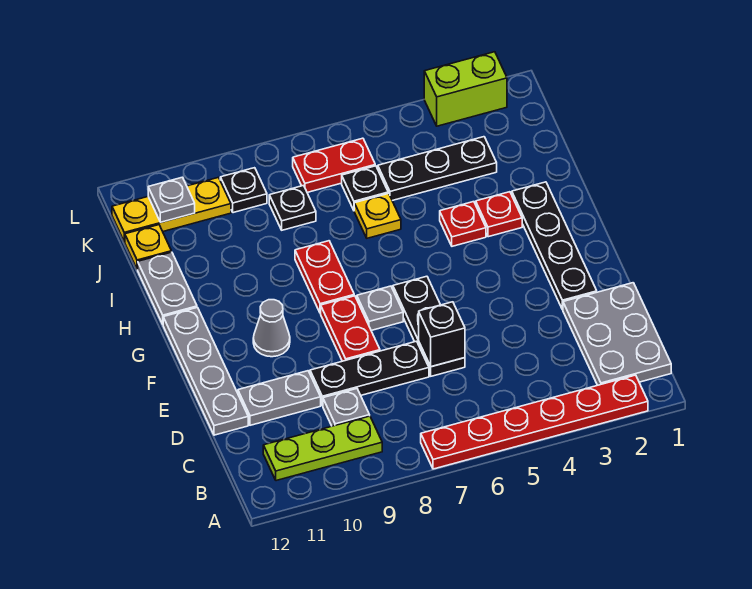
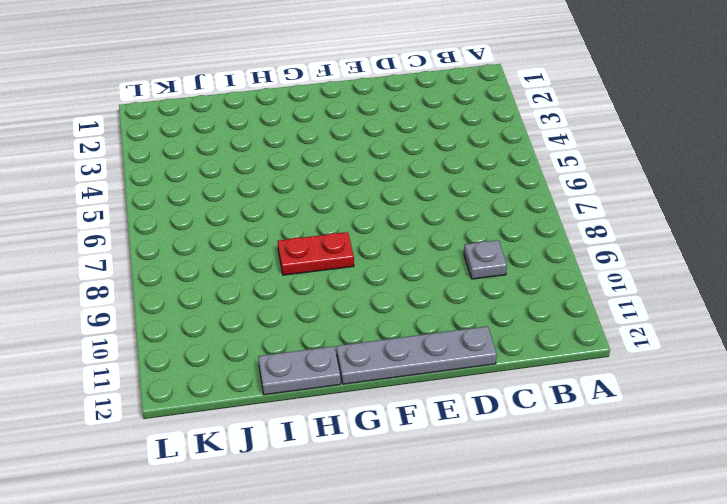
none -> red 1x6 plate [421,375,648,469]
none -> grey 2x3 plate [563,283,671,385]
none -> lime 1x3 plate [263,416,382,481]

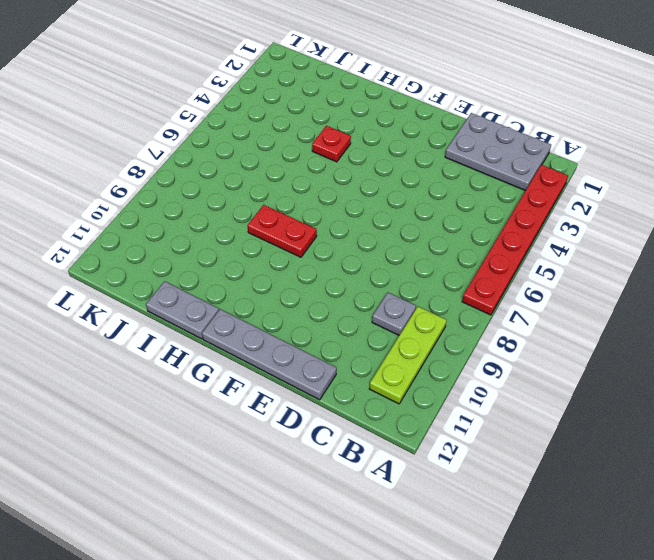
none -> black 1x3 plate [393,276,465,376]
none -> black 1x3 plate [310,341,429,406]
none -> grey 1x2 plate [238,371,321,425]

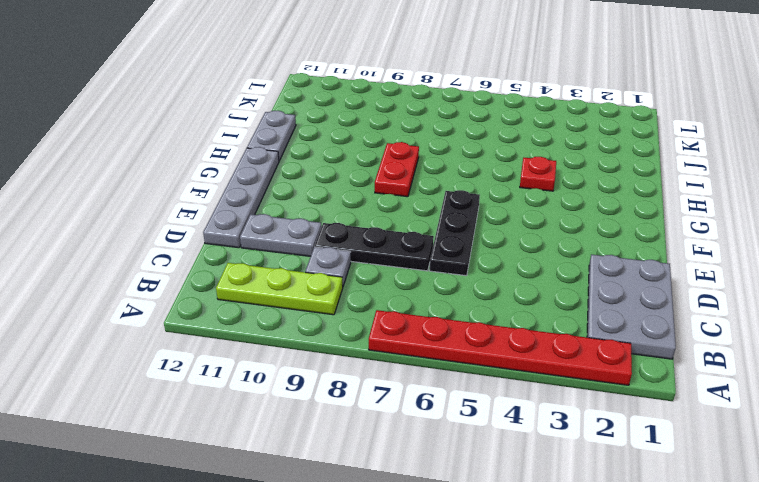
none -> black 1x4 plate [512,182,597,310]
none -> red 1x2 plate [321,296,380,361]
none -> grey 1x1 plate [357,286,403,331]

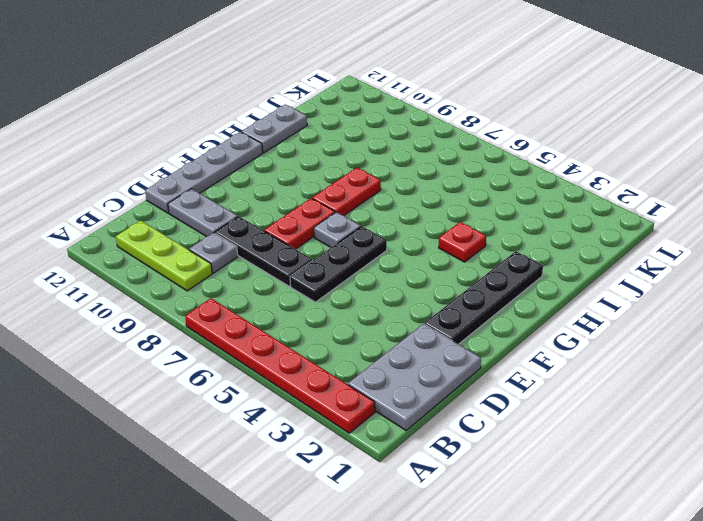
none -> grey 1x1 cone [253,300,290,357]
none -> red 1x1 plate [476,192,522,237]
none -> yellow 1x1 plate [354,193,401,238]

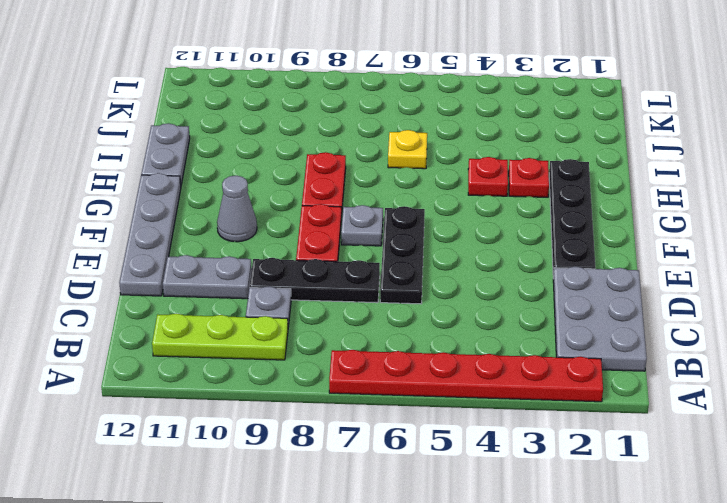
none -> black 1x3 plate [378,137,497,201]
none -> black 1x1 plate [342,166,388,210]
none -> black 1x1 plate [269,185,316,230]

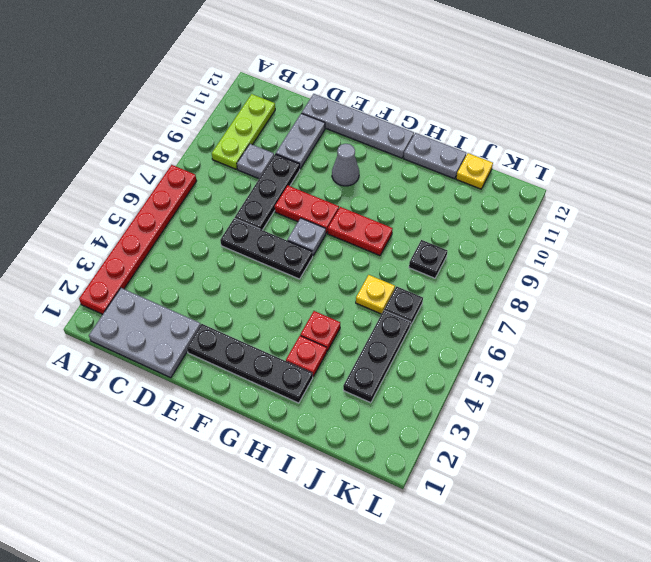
none -> red 1x2 plate [293,138,375,192]
none -> black 1x1 plate [220,168,267,213]
none -> yellow 1x3 plate [112,177,231,242]

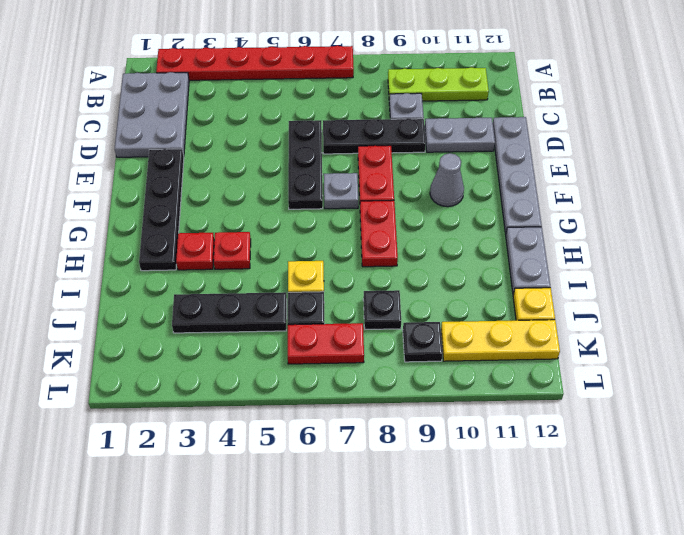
none -> lime 1x2 brick [424,52,507,126]
none -> black 1x1 brick [419,302,465,367]
none -> grey 1x1 plate [148,177,195,222]

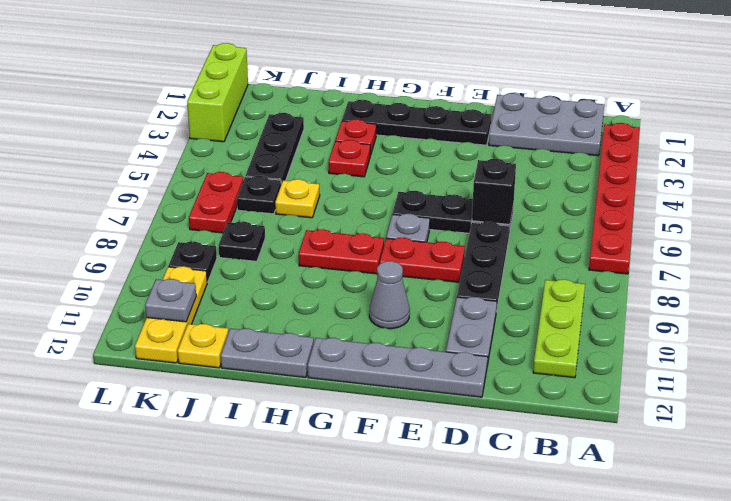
lime 1x3 brick [187,43,248,142] -> lime 1x2 brick [424,52,507,126]
none -> grey 1x1 plate [323,389,370,426]

